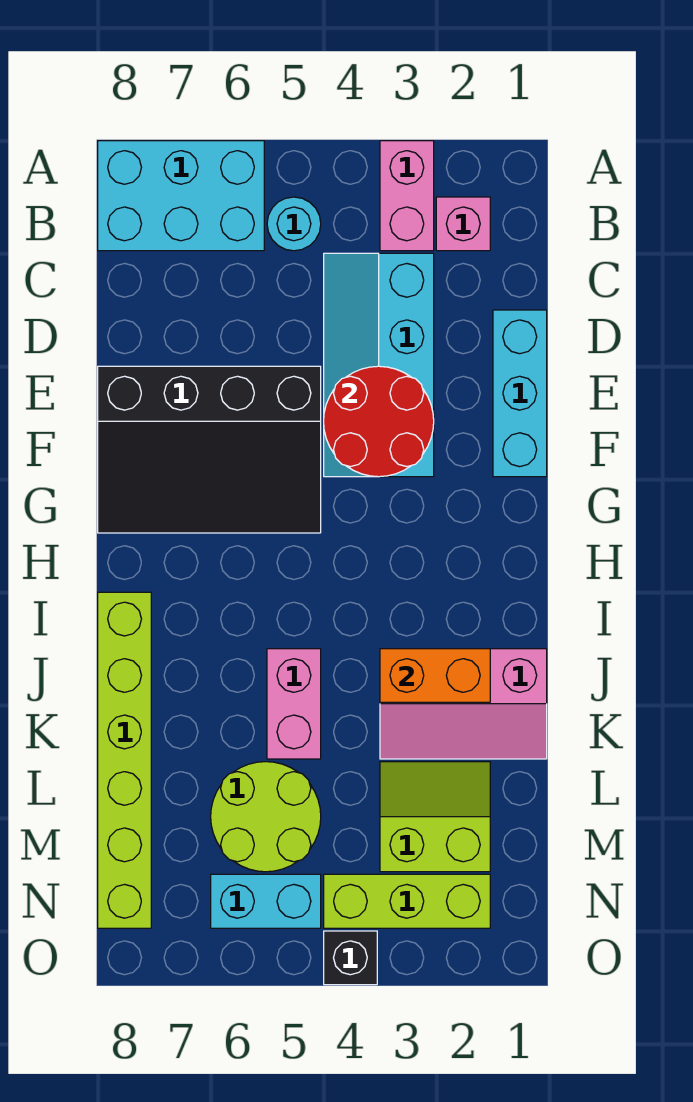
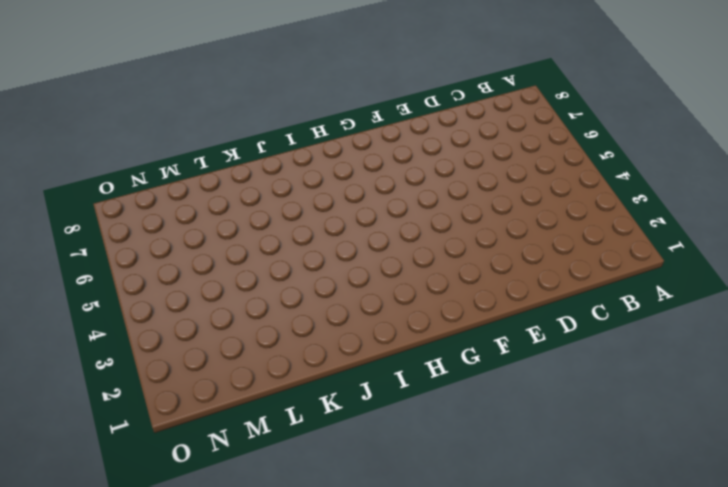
none -> pink 1x2 brick [380,141,434,251]
none -> cyan 2x3 brick [98,141,264,251]
none -> pink 1x1 brick [436,197,490,251]

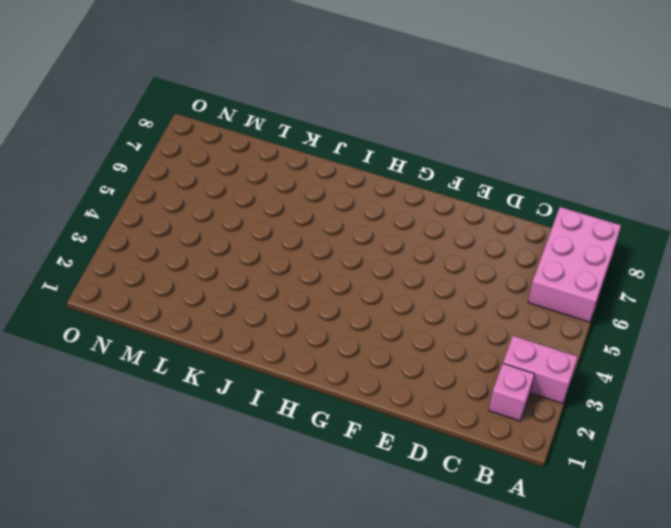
pink 2x3 brick [528,207,621,322] -> cyan 2x3 brick [98,141,264,251]
none -> cyan 1x1 round brick [267,197,321,251]
none -> cyan 2x4 slope [324,253,434,477]
none -> cyan 1x3 brick [493,310,547,477]

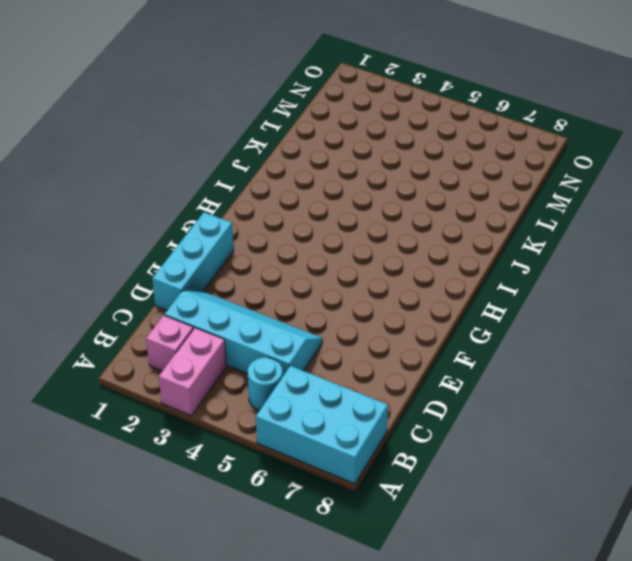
cyan 2x4 slope [165,291,323,376] -> cyan 2x4 slope turned to [324,253,434,477]
none -> black 3x4 slope [98,366,321,533]
none -> lime 1x6 brick [98,592,151,928]
none -> pink 2x3 slope [380,649,547,759]

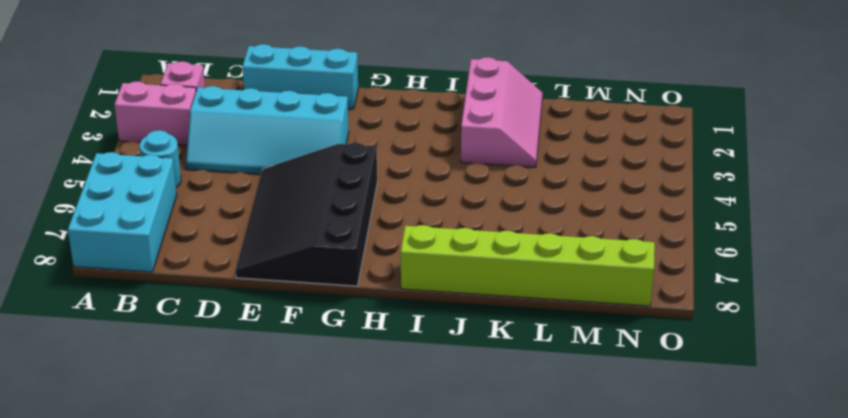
black 3x4 slope [236,143,377,286] -> black 3x4 slope turned to [98,366,321,533]
none -> pink 1x2 brick [267,649,321,759]
none -> lime 2x2 slope [380,762,490,872]
none -> lime 2x2 round brick [211,762,321,872]

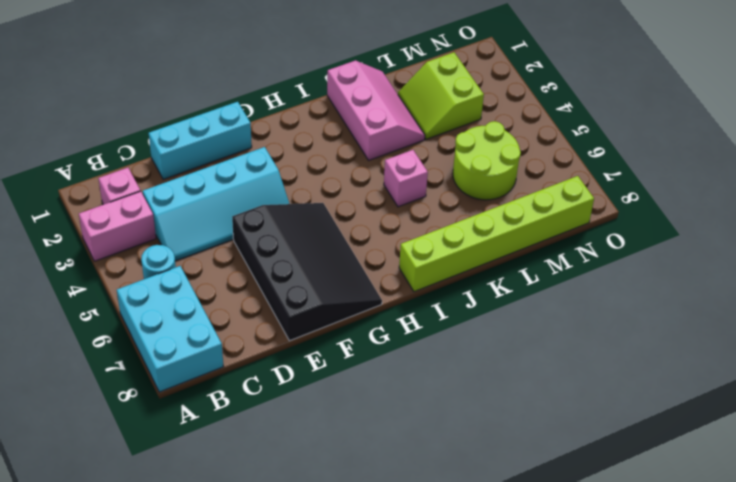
pink 1x1 brick [384,150,428,207] -> pink 1x2 brick [267,649,321,759]
none -> lime 1x3 brick [324,874,490,928]
none -> cyan 1x2 brick [211,874,321,928]
none -> black 1x1 brick [324,931,377,985]

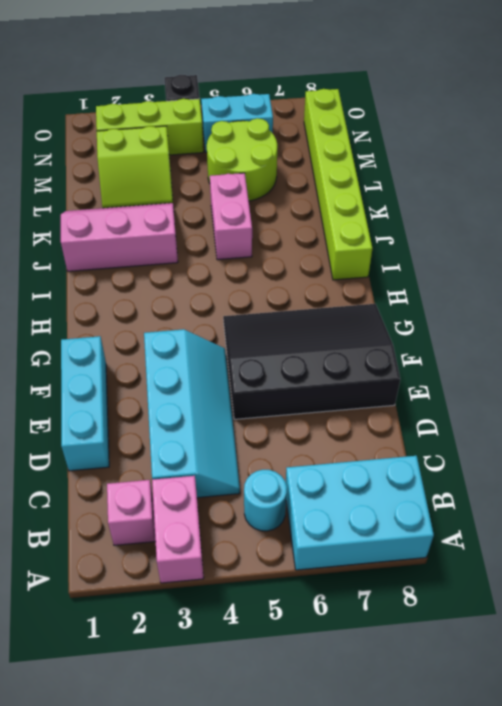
none -> red 2x2 round brick [324,366,434,477]
none -> orange 1x2 brick [380,649,490,702]

